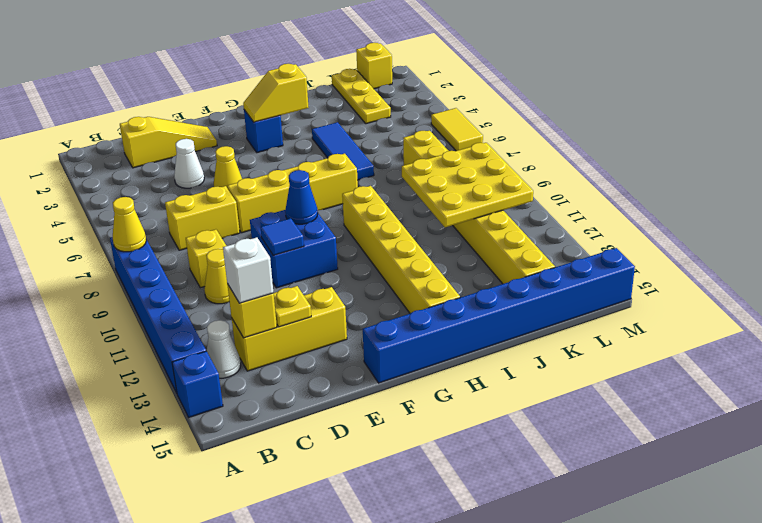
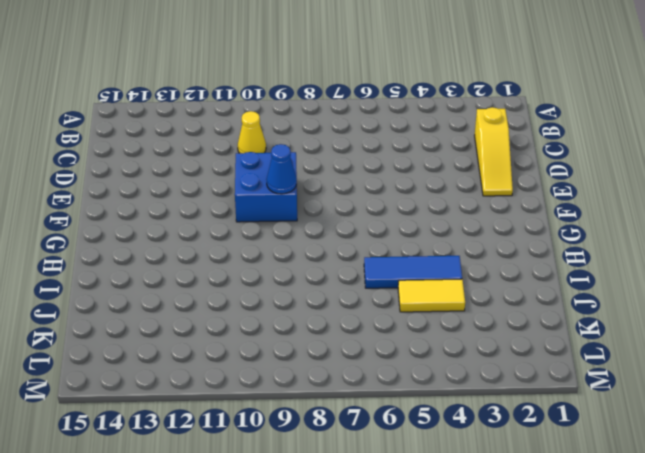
yellow 1x2 tile [398,279,465,312] -> yellow 1x2 tile moved to [431,108,483,151]
none -> blue 1x6 brick [110,237,206,393]
none -> blue 1x1 brick [172,351,223,417]
none -> white 1x1 cone [207,320,241,378]

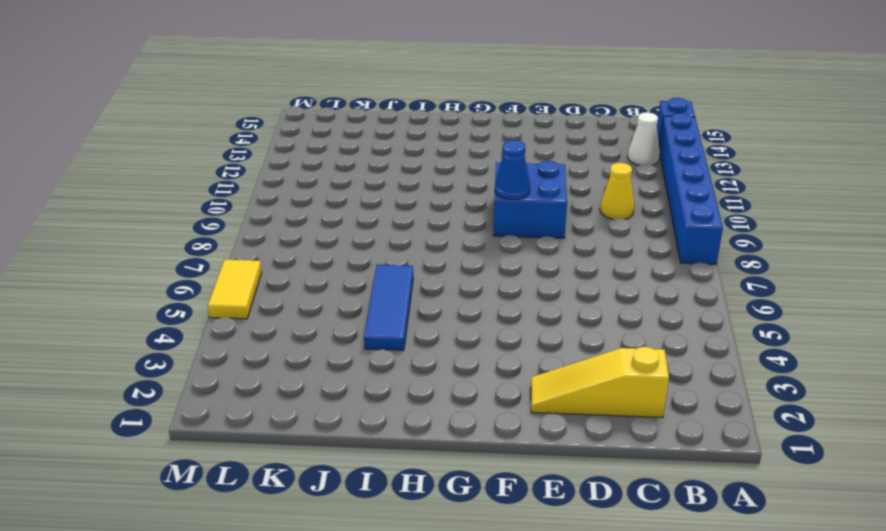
none -> yellow 1x2 brick [165,186,240,250]
none -> yellow 1x1 brick [186,229,226,288]
none -> yellow 1x3 brick [232,287,347,371]

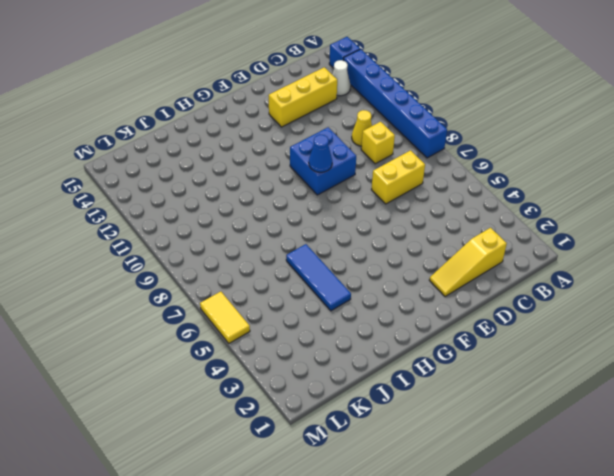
none -> white 1x1 cone [174,139,204,188]
none -> yellow 1x1 cone [214,146,242,187]
none -> yellow 1x4 brick [227,154,358,233]

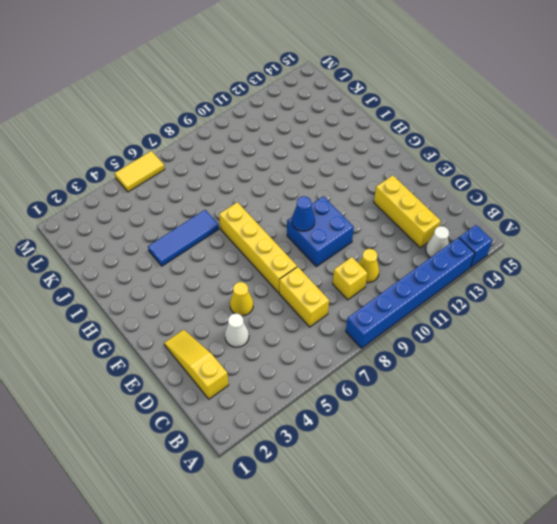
none -> blue 1x8 brick [363,248,635,383]
none -> blue 1x1 brick [244,110,283,153]
none -> yellow 1x6 brick [342,186,460,313]

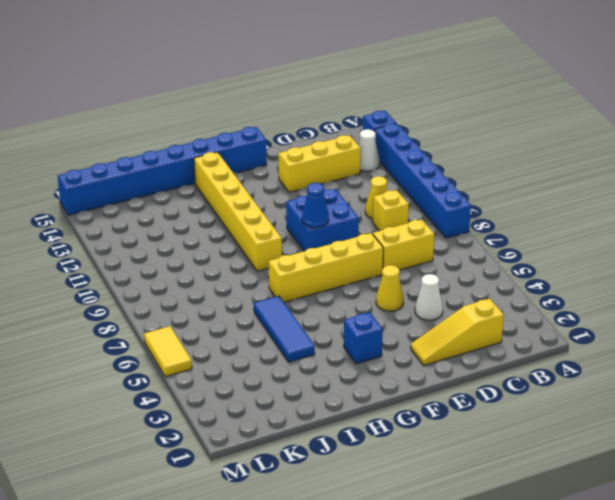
none -> yellow 1x3 plate [332,69,391,124]
none -> yellow 1x8 brick [403,131,555,284]
none -> yellow 1x1 brick [356,43,392,89]

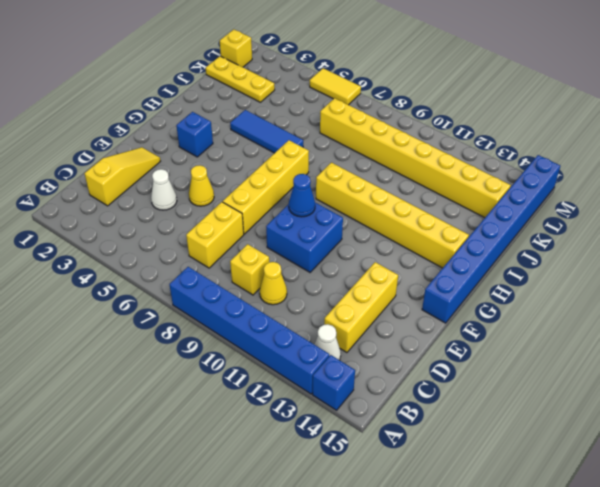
none -> yellow 1x1 cone [113,197,146,252]
none -> yellow 1x1 brick [227,284,277,338]
none -> yellow 1x1 plate [274,286,311,327]

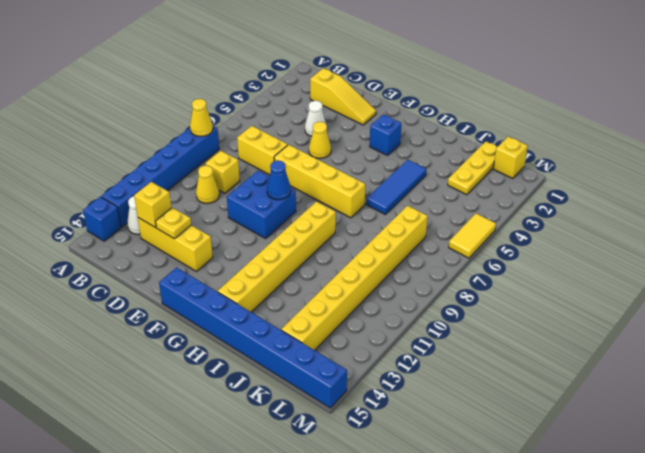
none -> blue 1x1 tile [261,218,304,255]
none -> yellow 1x2 slope [243,64,309,122]
none -> yellow 3x3 plate [402,143,533,227]

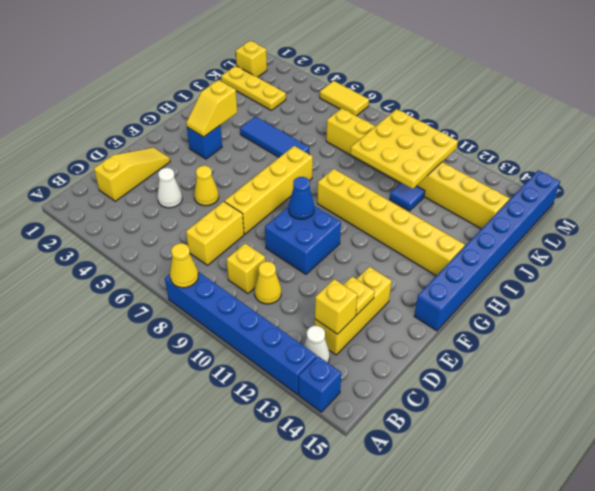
blue 1x1 tile [390,183,425,211] -> blue 1x1 tile moved to [261,218,304,255]
none -> white 1x1 brick [223,237,274,303]

